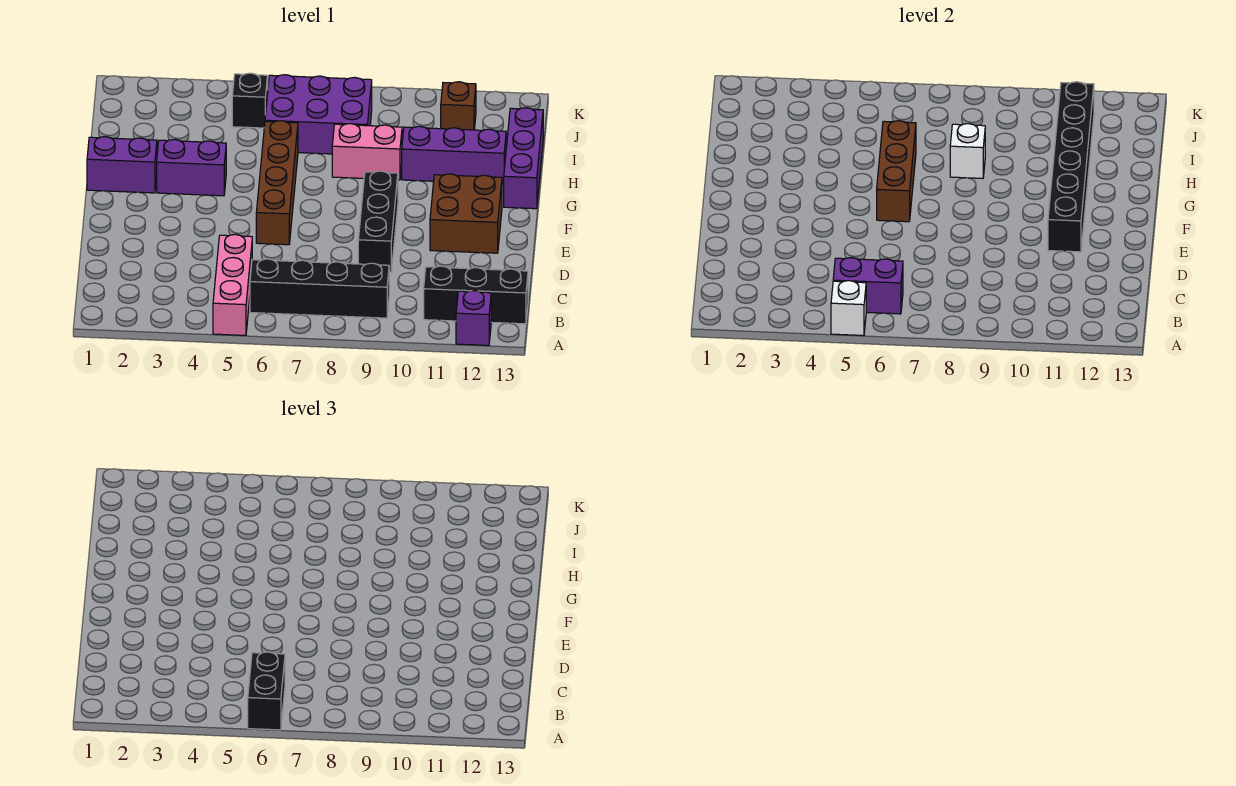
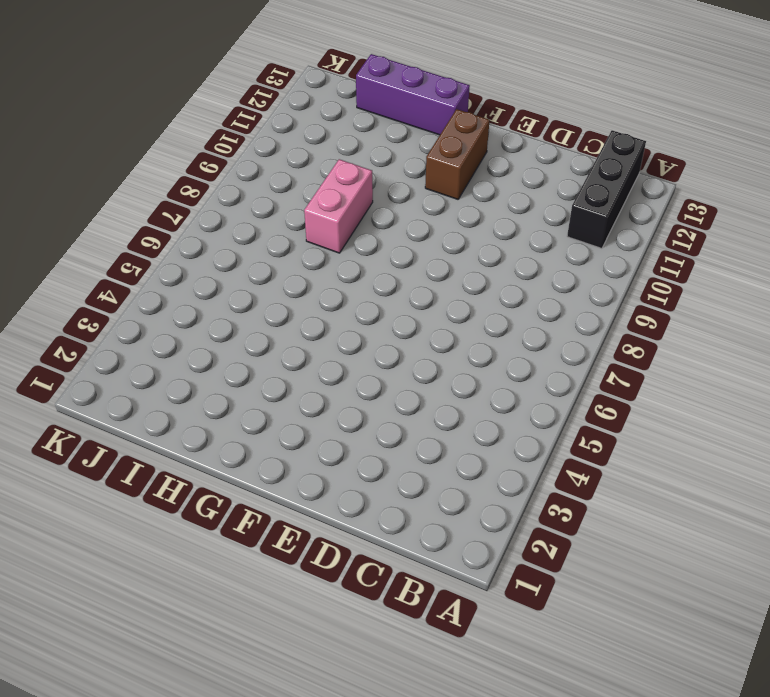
brown 1x2 brick [425,109,490,199] -> brown 2x2 brick [430,174,502,253]
none -> pink 1x3 brick [213,234,252,335]
none -> purple 1x1 brick [456,291,491,345]
none -> black 1x4 brick [250,259,389,318]

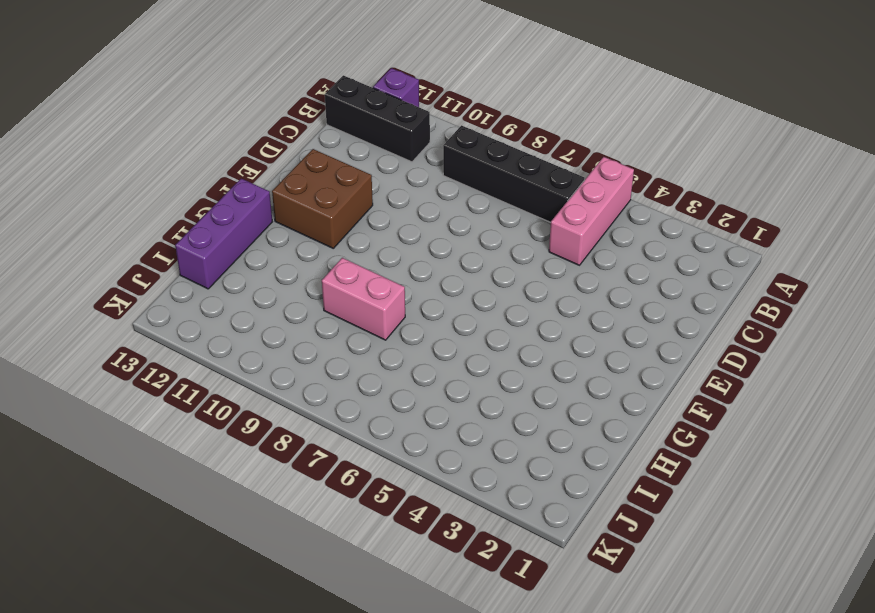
none -> black 1x3 brick [358,171,398,272]
none -> brown 1x4 brick [256,121,298,245]
none -> purple 1x2 brick [87,137,157,193]

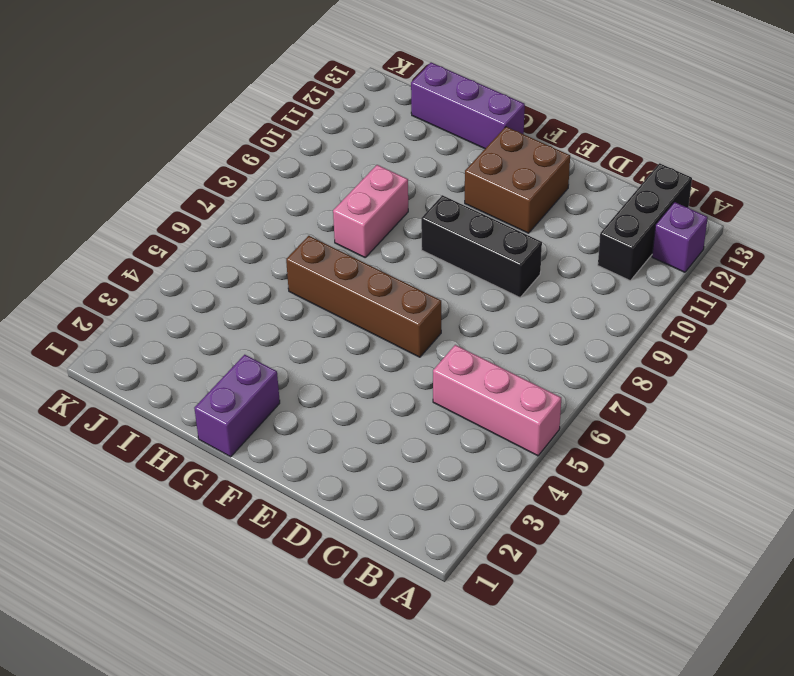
none -> black 1x4 brick [250,259,389,318]
none -> purple 1x2 brick [157,139,226,196]
none -> purple 1x3 brick [402,126,506,184]

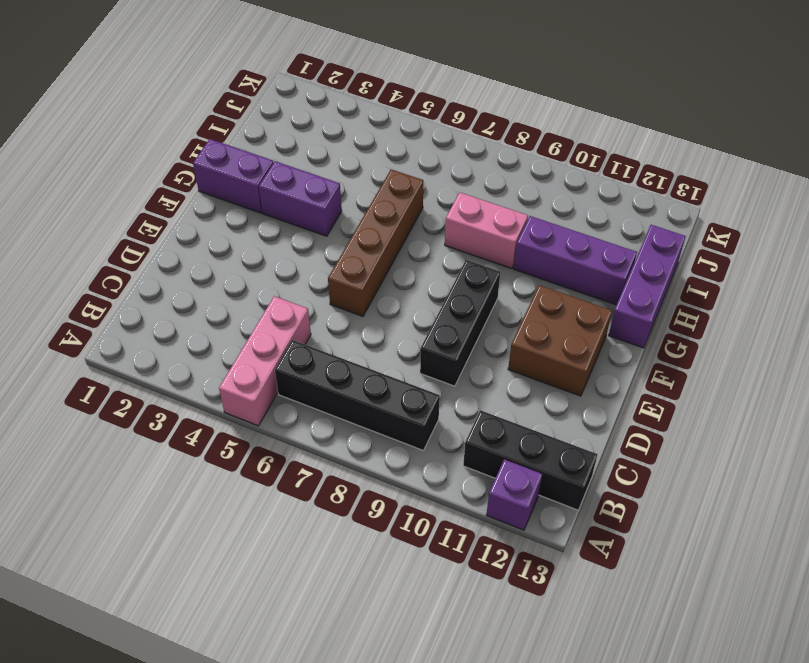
none -> purple 2x3 brick [265,75,372,154]
none -> black 1x1 brick [232,73,268,128]
none -> brown 1x1 brick [441,82,476,130]

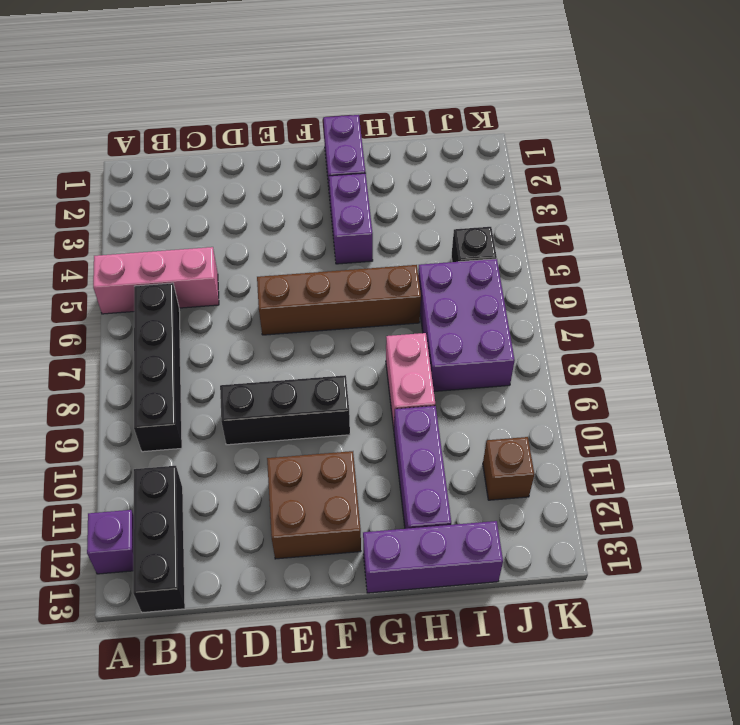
none -> white 1x1 brick [831,281,866,335]
none -> purple 1x2 brick [833,258,903,314]
none -> black 1x6 brick [1048,82,1094,252]

